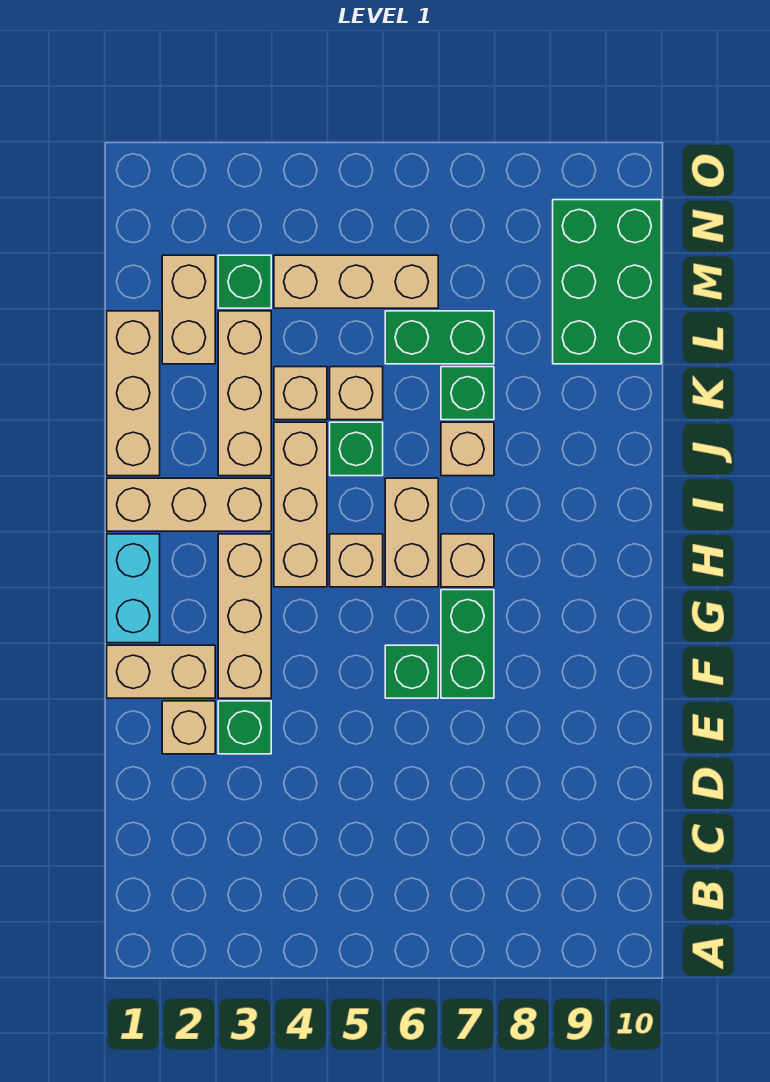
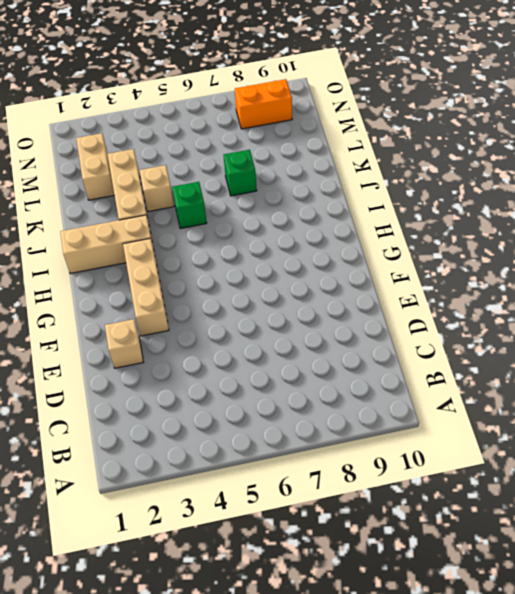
orange 1x2 brick [235,79,292,129] -> green 2x3 brick [553,200,661,364]
none -> green 1x1 brick [218,701,271,754]
none -> tan 1x2 brick [107,645,215,698]
none -> green 1x1 brick [385,645,438,698]

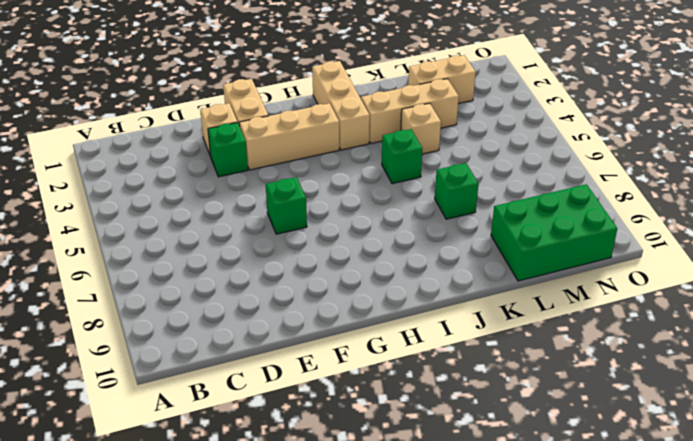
none -> green 1x2 brick [441,590,494,698]
none -> cyan 1x2 brick [107,534,160,643]
none -> tan 1x3 brick [274,422,327,587]

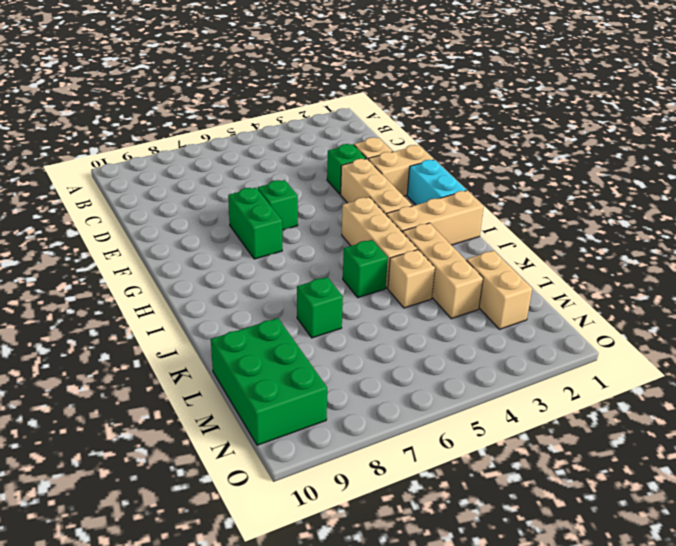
none -> tan 1x1 brick [330,534,383,587]
none -> tan 1x2 brick [385,478,438,587]
none -> tan 1x1 brick [441,534,494,587]

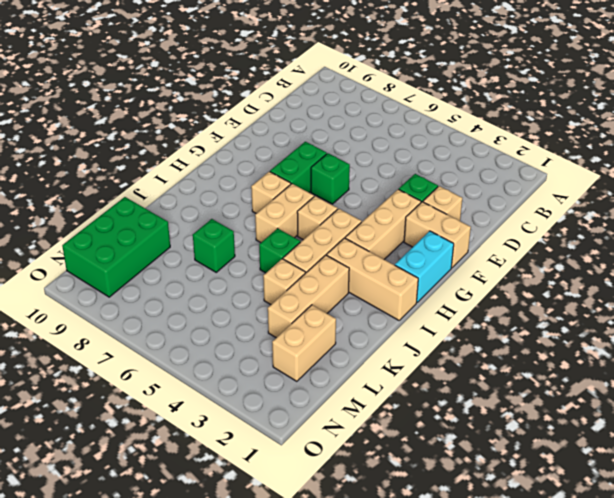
none -> tan 1x3 brick [107,311,160,476]
none -> tan 1x1 brick [441,422,494,476]
none -> tan 1x1 brick [330,367,383,420]

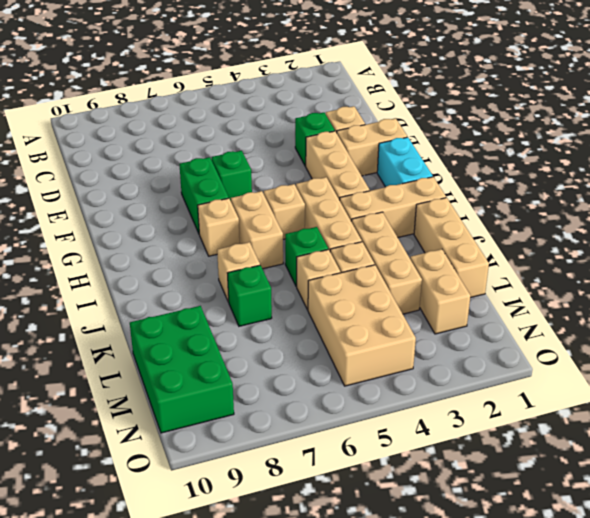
tan 2x3 brick [308,265,416,386] -> tan 1x3 brick [274,255,438,308]
none -> green 1x2 brick [385,311,494,364]
none -> green 1x1 brick [218,255,271,308]

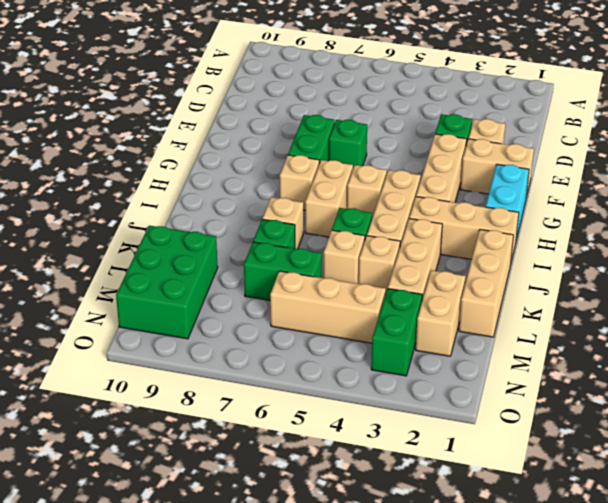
green 1x2 brick [371,289,422,376] -> green 1x1 brick [218,255,271,308]

